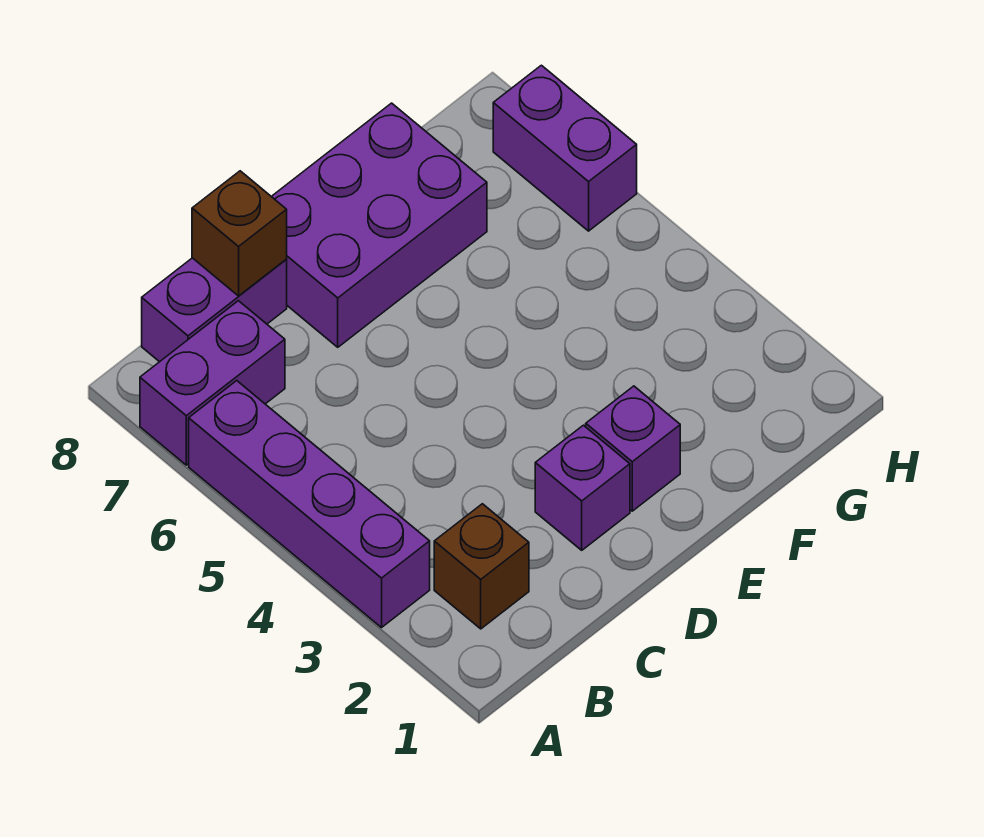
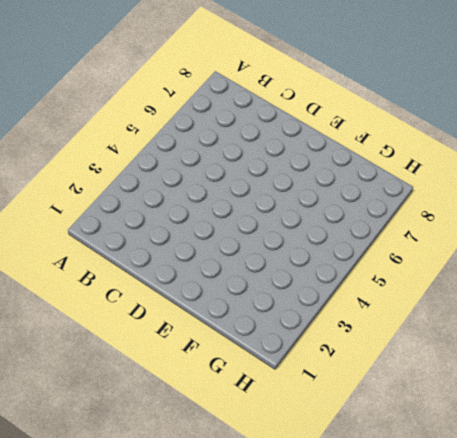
none -> purple 1x4 brick [189,381,430,628]
none -> purple 1x2 brick [140,301,285,465]

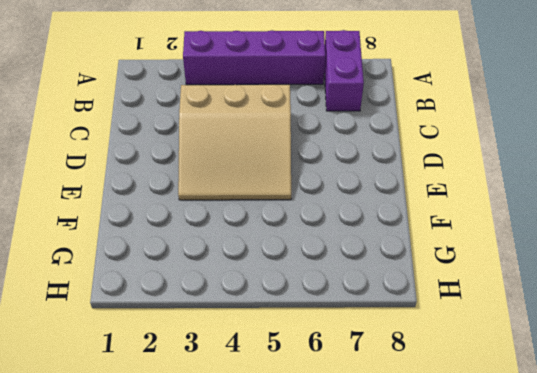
tan 3x3 slope [178,85,291,200] -> none
none -> brown 1x1 brick [434,504,529,629]
none -> purple 1x2 brick [142,258,287,362]

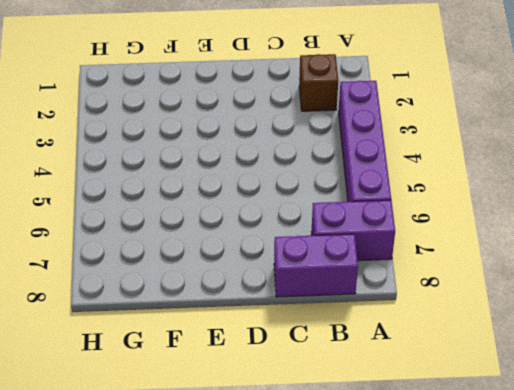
none -> purple 1x1 brick [535,425,630,550]
none -> purple 2x3 brick [271,103,487,347]

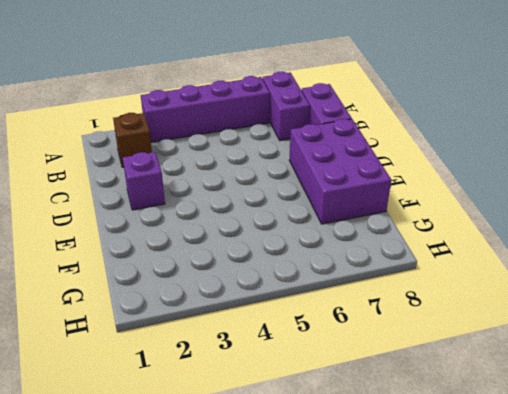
none -> purple 1x1 brick [586,386,680,511]
none -> purple 1x2 brick [493,65,637,231]

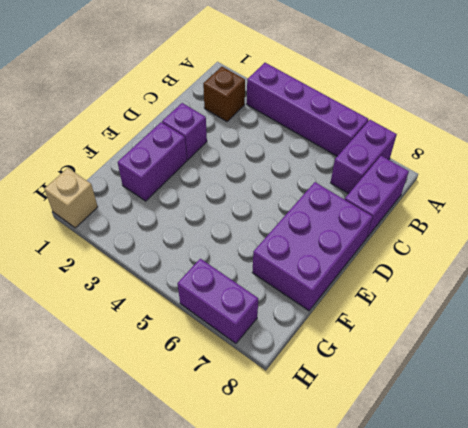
purple 1x2 brick [118,122,187,201] -> purple 1x1 brick [586,386,680,511]
tan 1x1 brick [44,168,98,228] -> none
none -> brown 1x1 brick [192,171,287,296]

